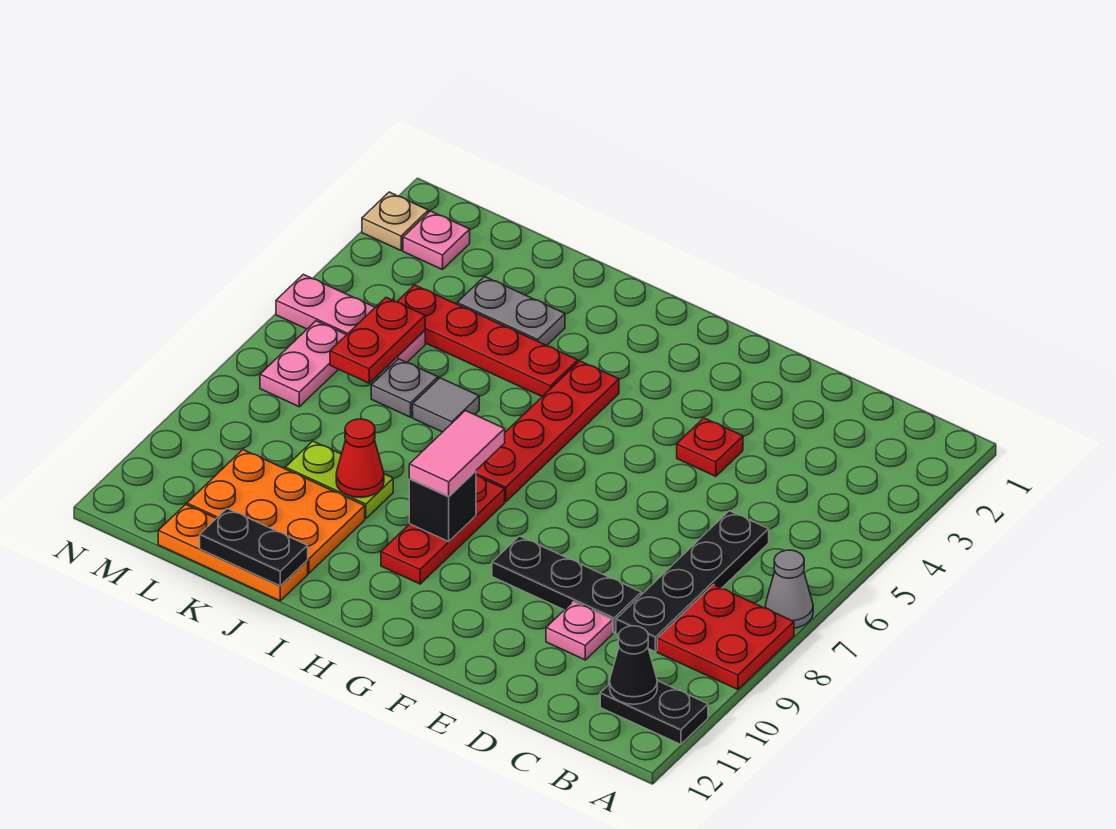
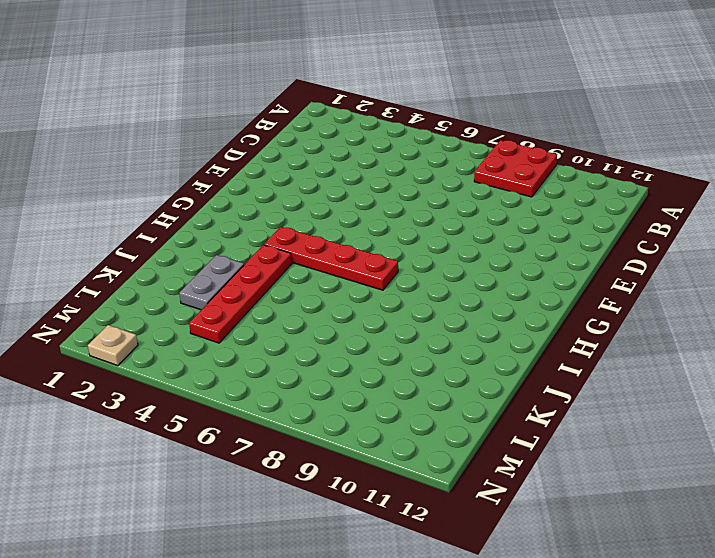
none -> grey 1x1 cone [765,550,813,628]
none -> black 1x2 plate [600,681,708,744]
none -> black 1x4 plate [616,511,769,651]

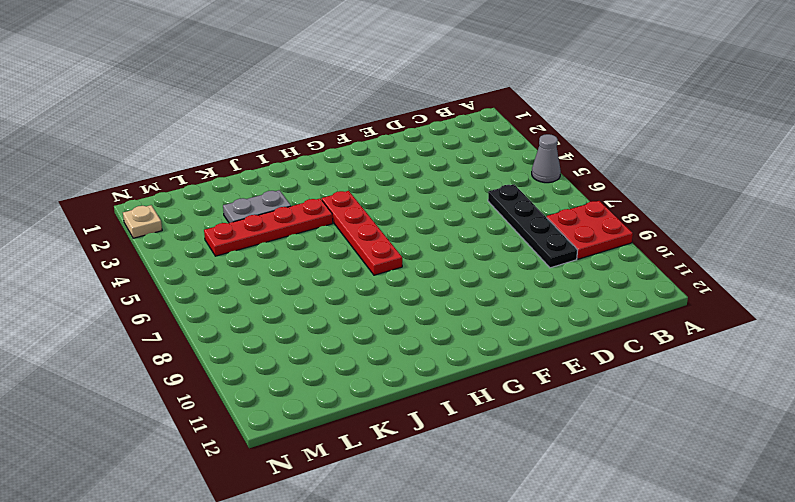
grey 1x1 cone [532,134,561,183] -> grey 1x1 cone moved to [765,550,813,628]
none -> black 1x2 plate [600,681,708,744]
none -> black 1x3 plate [492,536,641,632]
none -> pink 1x1 plate [546,602,613,660]

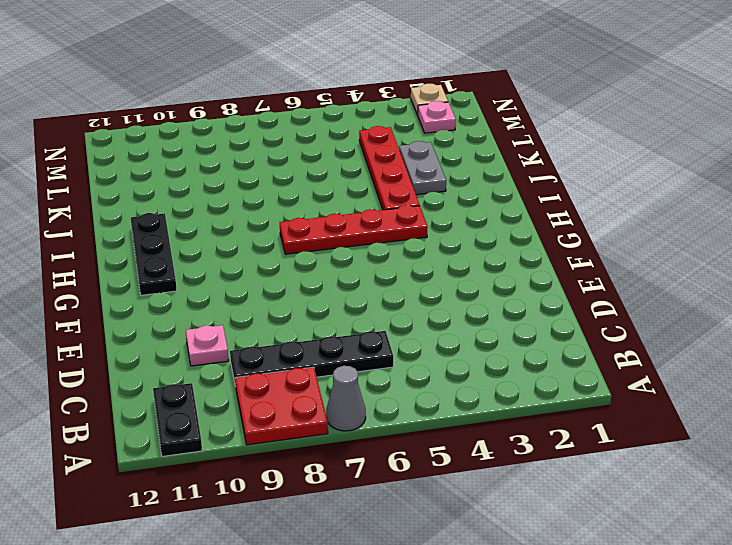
black 1x3 plate [131,213,177,295] -> black 1x3 plate moved to [492,536,641,632]
none -> red 1x1 plate [677,418,743,476]
none -> red 1x3 plate [381,475,505,584]
none -> grey 1x1 tile [413,378,479,432]

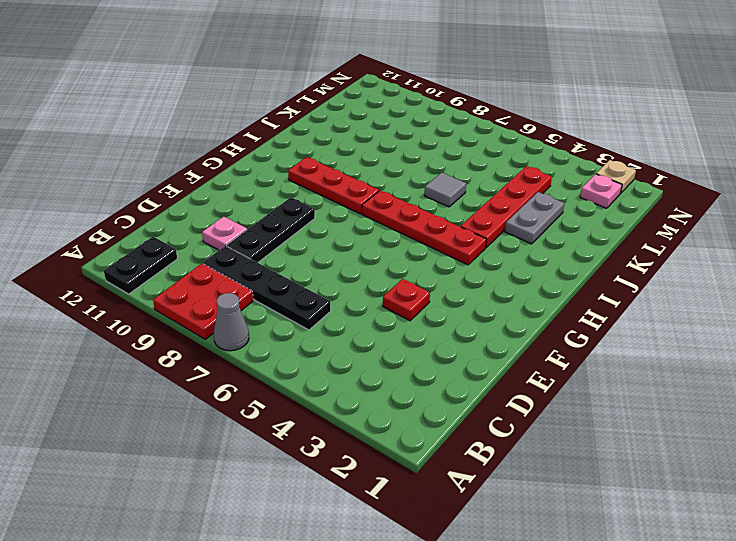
none -> lime 1x2 plate [285,441,393,518]
none -> orange 2x3 plate [187,450,365,573]
none -> orange 1x3 plate [158,504,308,601]

